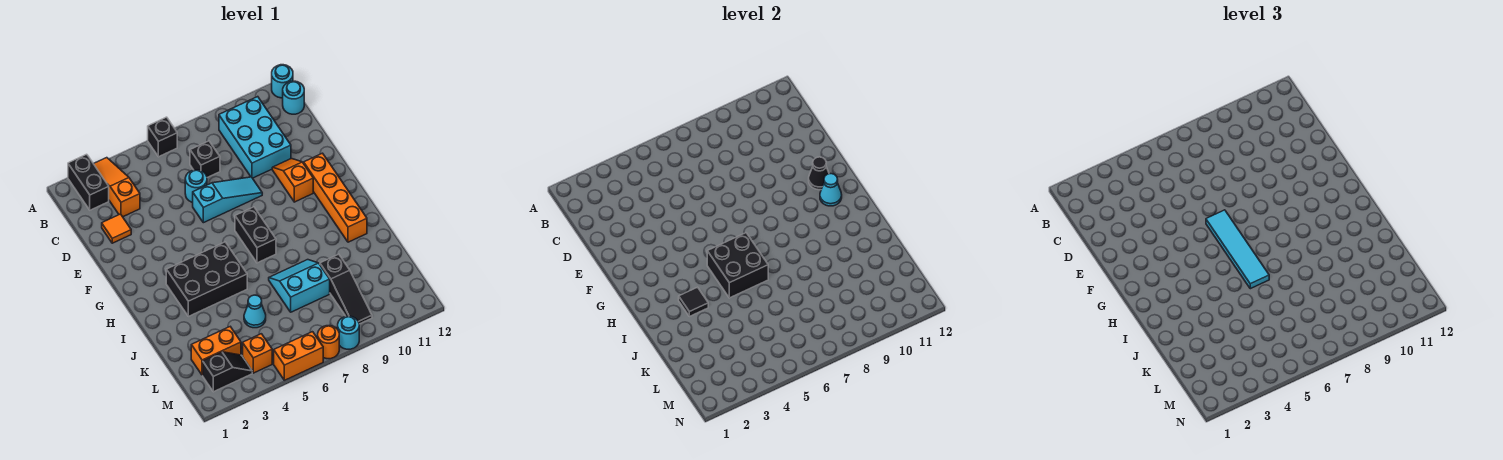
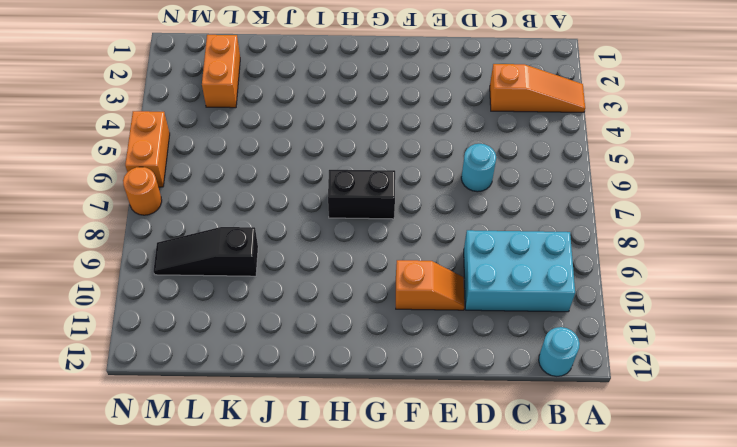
none -> black 1x2 brick [68,154,109,210]
none -> black 1x1 brick [148,117,177,157]
none -> cyan 1x1 round brick [272,65,293,98]

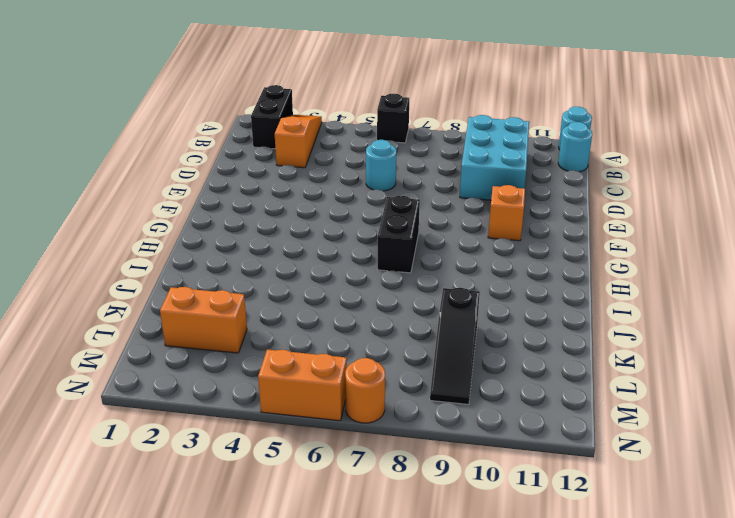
none -> black 1x1 brick [190,141,220,178]
none -> orange 1x1 tile [102,214,131,243]
none -> cyan 1x3 slope [193,177,262,223]

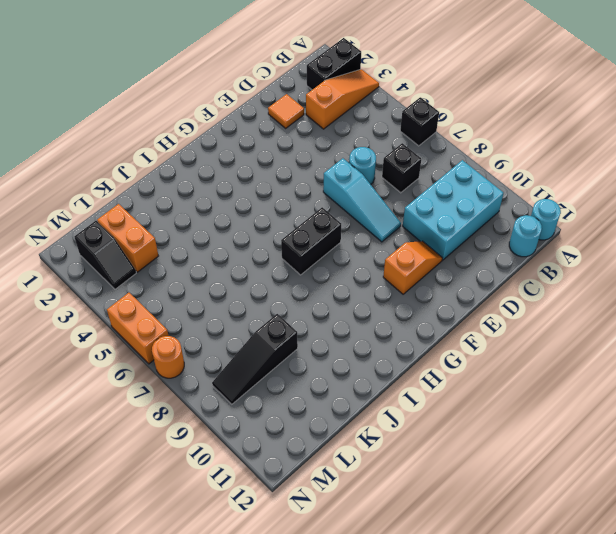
none -> orange 1x4 brick [304,153,367,242]
none -> black 2x3 brick [166,242,247,316]
none -> cyan 2x2 slope [269,260,330,312]

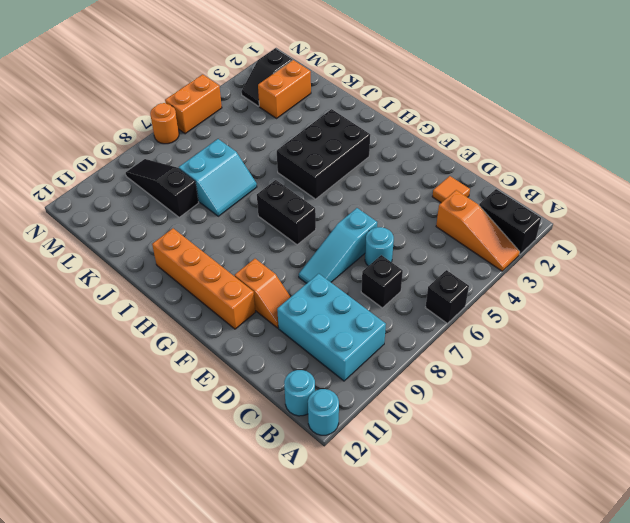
none -> cyan 1x1 cone [244,295,266,328]
none -> orange 1x1 brick [243,334,272,373]
none -> cyan 1x1 round brick [338,316,359,349]

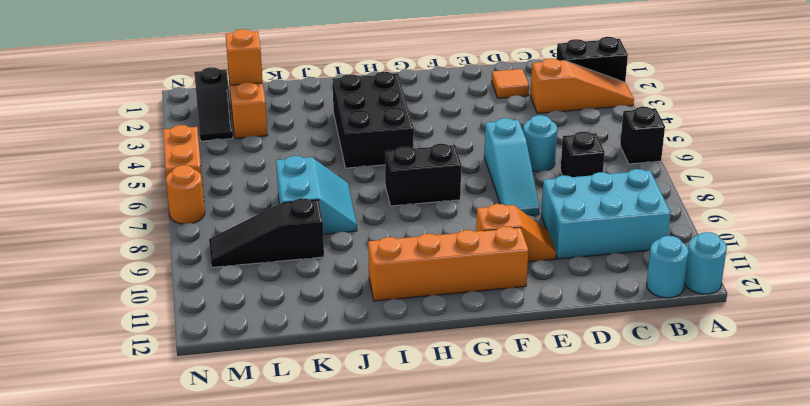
orange 1x1 brick [226,29,263,85] -> orange 1x1 brick moved to [243,334,272,373]
none -> cyan 1x1 cone [244,295,266,328]
none -> cyan 1x1 round brick [338,316,359,349]
none -> black 1x1 cone [809,157,829,190]

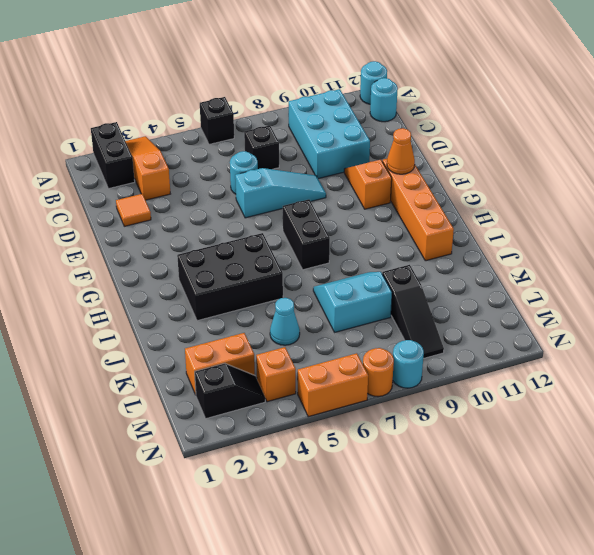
orange 1x1 cone [387,128,415,174] -> black 1x1 cone [809,157,829,190]
none -> cyan 1x1 cone [820,174,842,206]
none -> black 2x2 brick [707,233,768,298]
none -> black 1x1 tile [679,287,708,316]

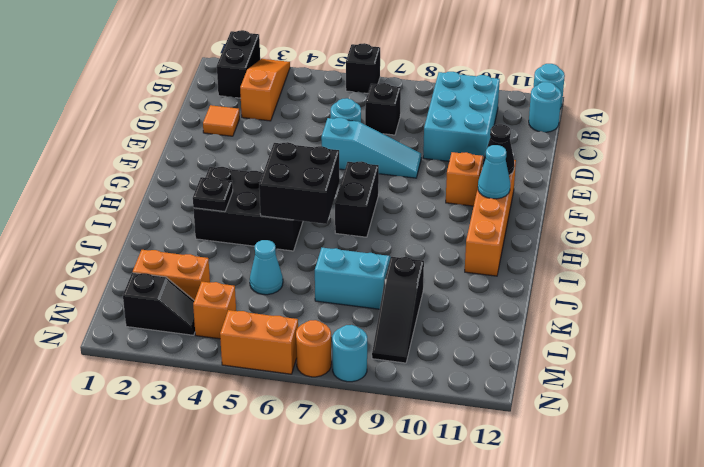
black 1x1 plate [193,177,233,212] -> black 1x1 tile [679,287,708,316]
none -> cyan 1x4 tile [1206,210,1269,289]

